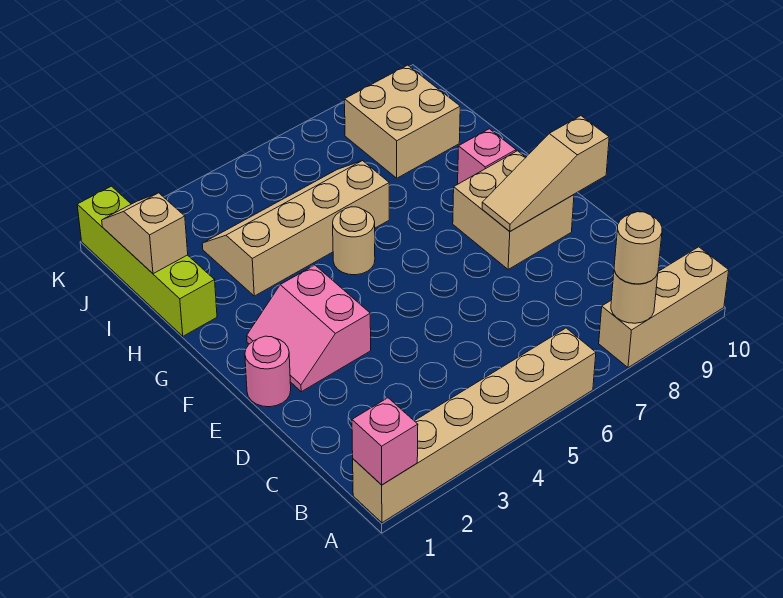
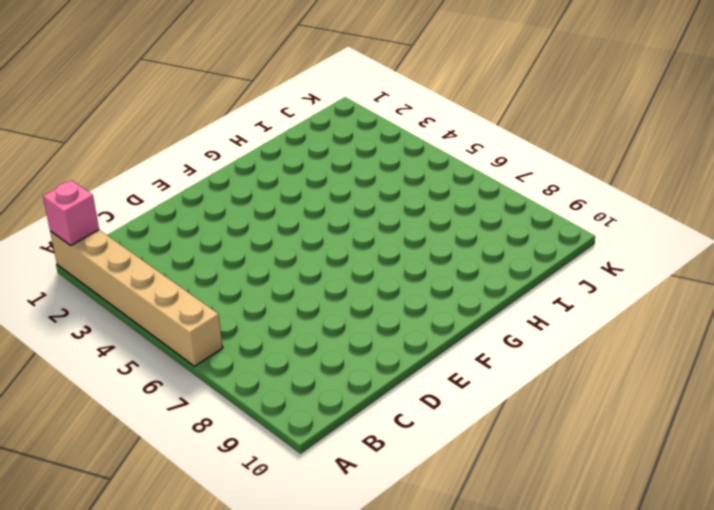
none -> tan 1x3 brick [599,247,729,368]
none -> pink 1x1 round brick [245,336,291,407]
none -> pink 2x2 slope [247,265,371,392]

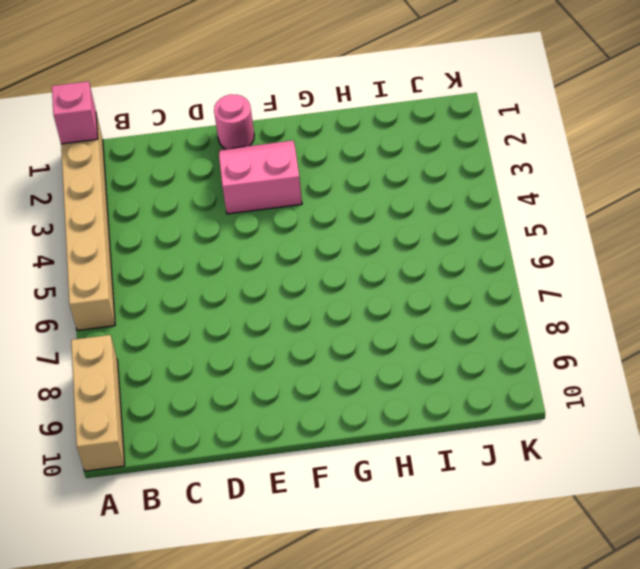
none -> tan 2x2 brick [453,151,574,269]
none -> tan 1x1 round brick [333,207,375,275]
none -> pink 1x1 brick [458,129,516,184]

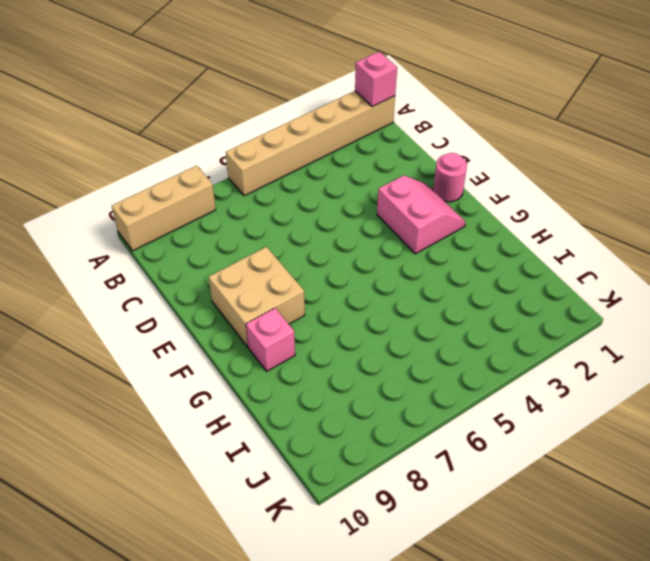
none -> tan 1x1 round brick [333,207,375,275]
none -> lime 1x4 brick [77,186,217,336]
none -> tan 2x4 slope [202,161,389,296]

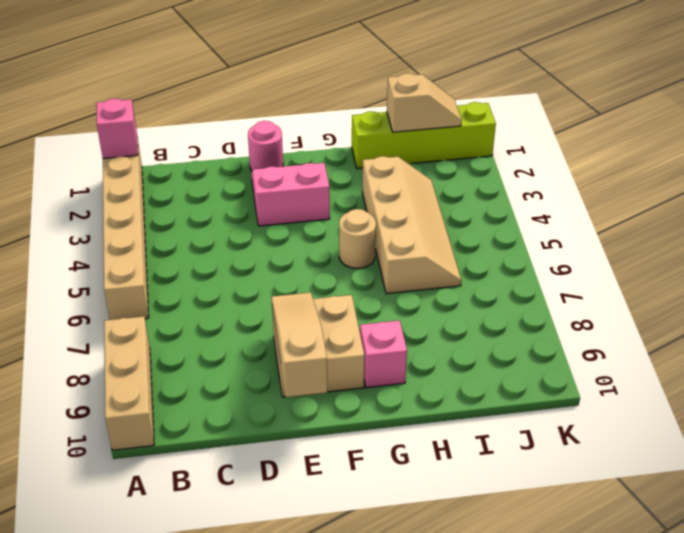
none -> tan 2x2 brick [345,65,460,178]
none -> tan 1x1 round brick [611,271,658,323]
none -> tan 1x1 round brick [614,212,662,284]

